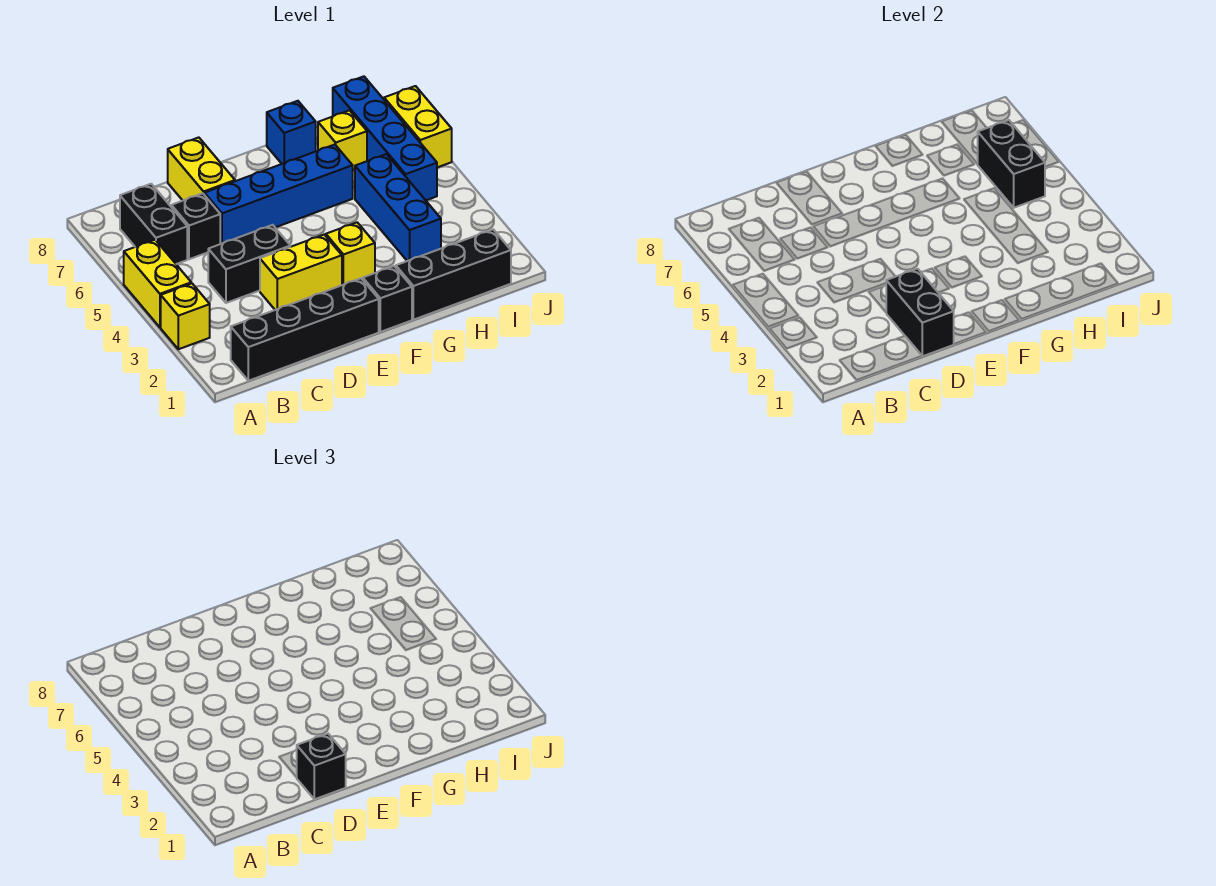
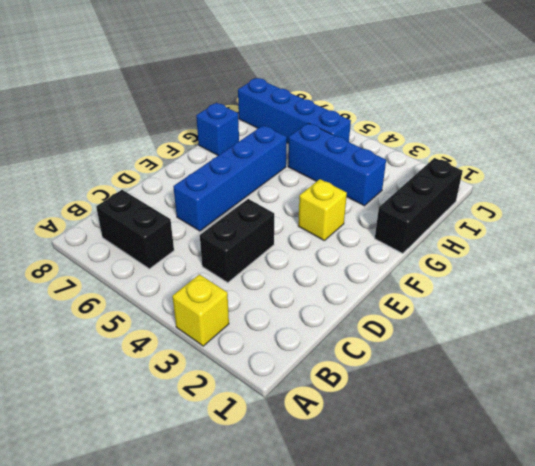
none -> yellow 1x2 brick [124,240,191,327]
none -> black 1x4 brick [231,278,379,381]
none -> black 1x1 brick [171,193,220,259]

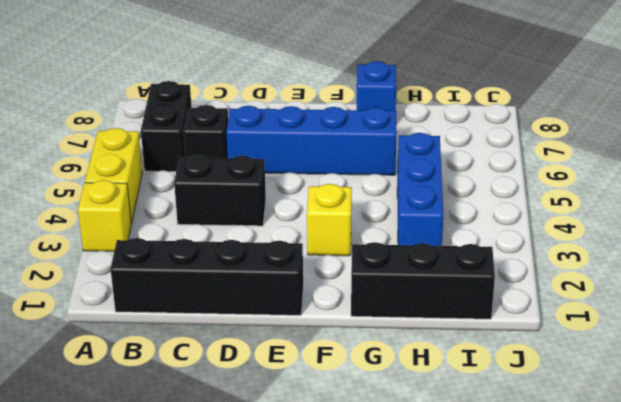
none -> yellow 1x2 brick [260,235,342,310]
none -> yellow 1x2 brick [168,137,235,200]
none -> black 1x1 brick [363,266,412,332]

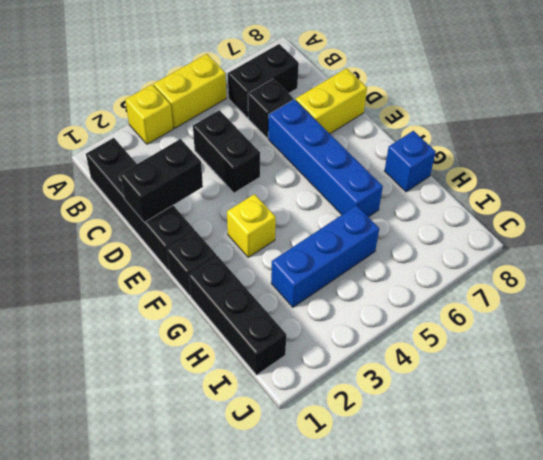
none -> yellow 1x2 brick [260,235,342,310]
none -> yellow 1x1 brick [318,110,367,170]
none -> blue 1x4 brick [333,76,437,200]

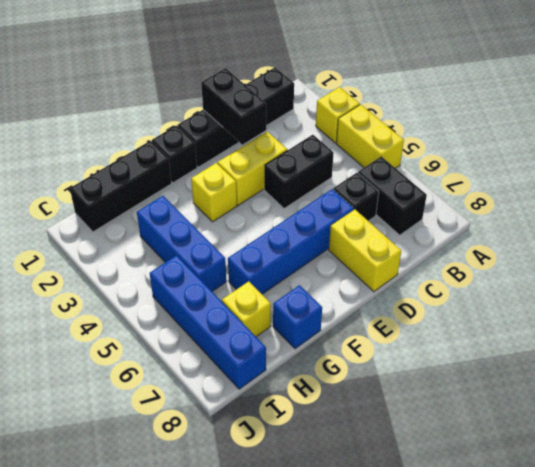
none -> yellow 1x2 brick [384,86,452,167]
none -> black 1x2 brick [978,120,1045,208]
none -> black 1x1 brick [296,734,346,799]

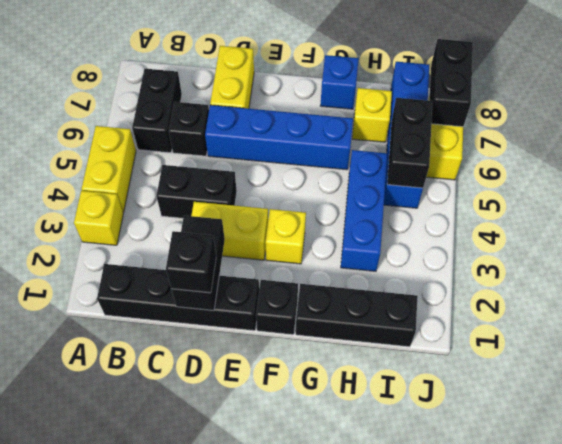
black 1x2 brick [429,39,473,127] -> none

